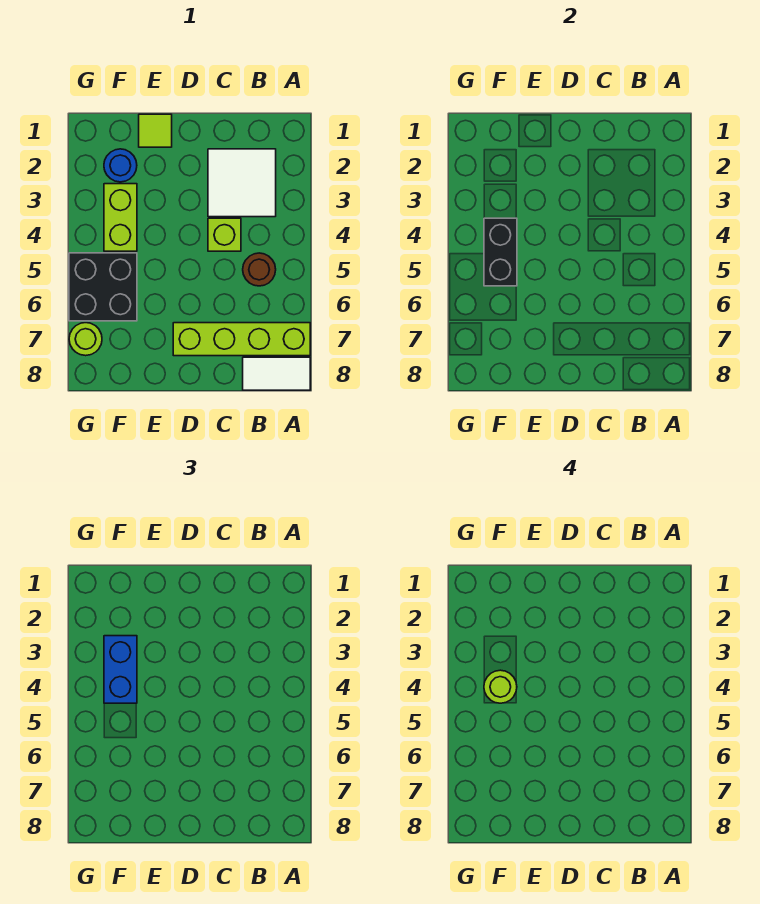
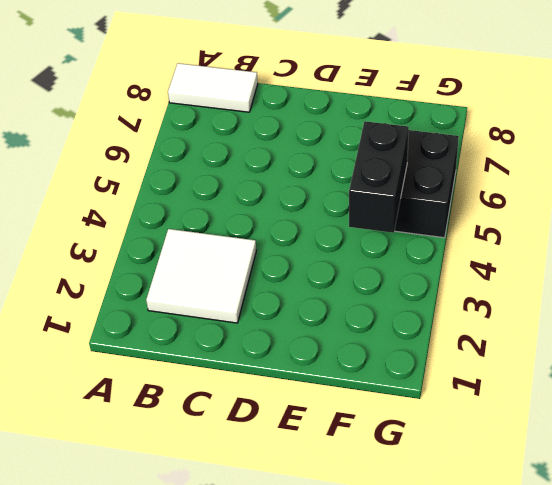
none -> lime 1x4 brick [173,323,310,356]
none -> brown 1x1 round brick [243,253,276,286]
none -> lime 1x1 brick [208,218,241,251]

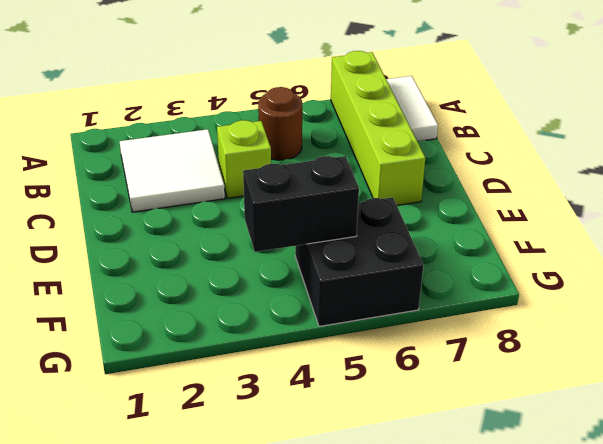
none -> lime 1x1 tile [139,114,172,147]
none -> blue 1x1 round brick [104,149,137,182]
none -> lime 1x2 brick [104,184,137,251]

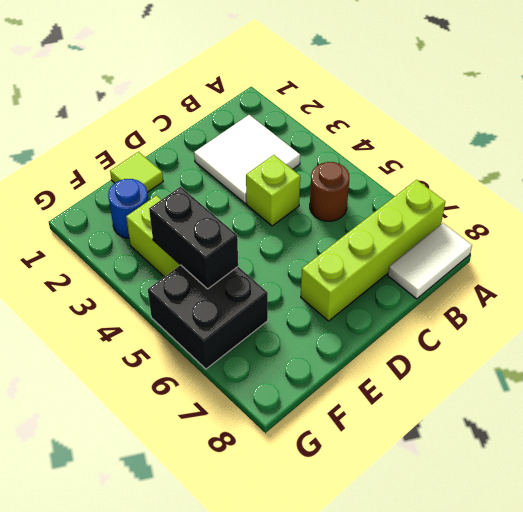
none -> lime 1x1 round brick [69,323,102,356]
none -> blue 1x2 brick [104,636,137,703]
none -> lime 1x1 round brick [484,670,517,703]

